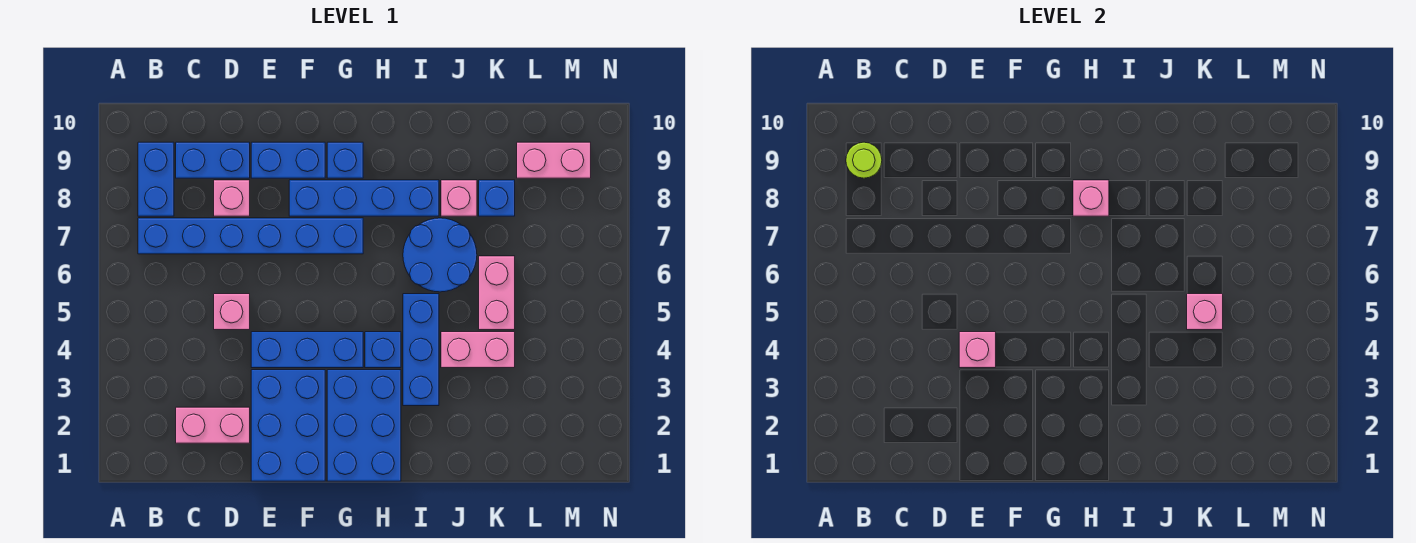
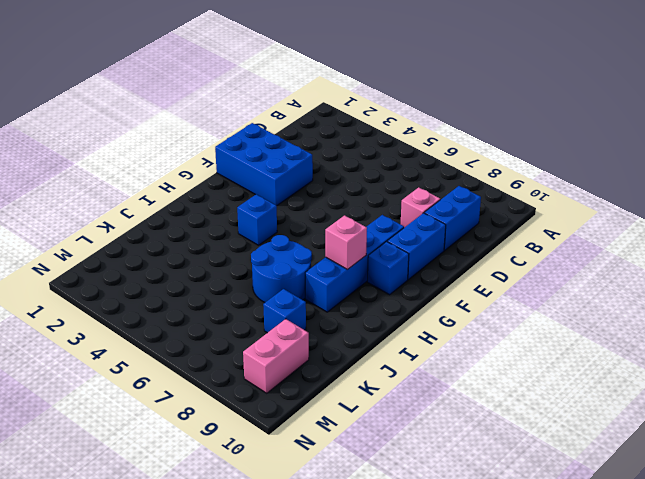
none -> blue 1x6 brick [138,218,363,254]
none -> blue 1x2 brick [138,142,174,216]
none -> pink 1x2 brick [176,407,250,443]

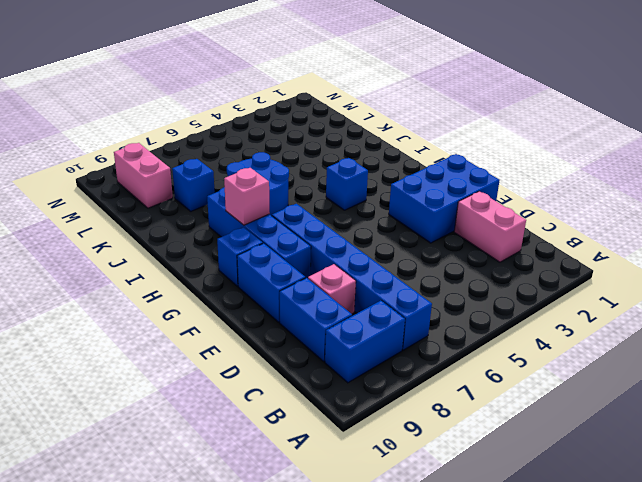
none -> pink 1x1 brick [214,294,250,330]
none -> blue 1x3 brick [251,332,363,368]
none -> blue 2x3 brick [327,370,401,481]

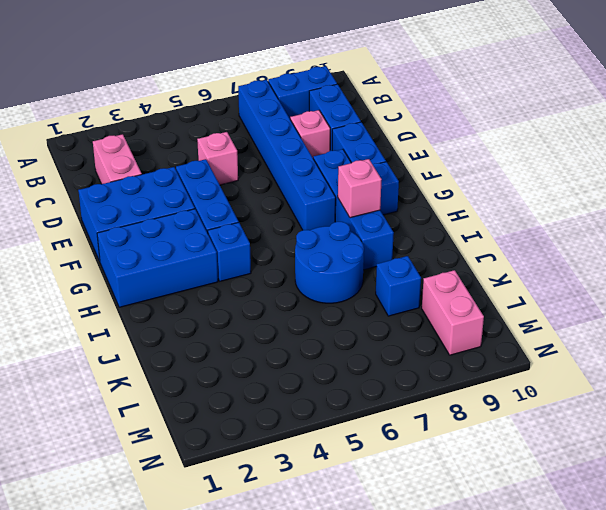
none -> blue 1x3 brick [403,294,439,406]
none -> pink 1x2 brick [441,332,515,368]
none -> pink 1x1 brick [441,180,477,216]

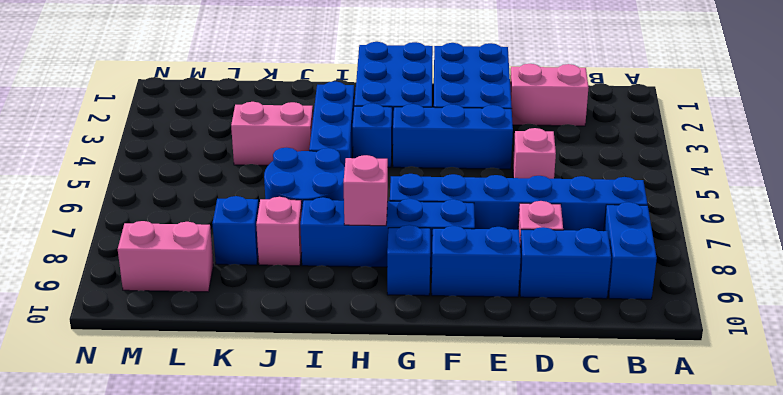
none -> pink 1x2 brick [479,256,515,330]
none -> lime 1x1 round brick [846,142,882,178]
none -> pink 1x1 brick [959,332,996,368]

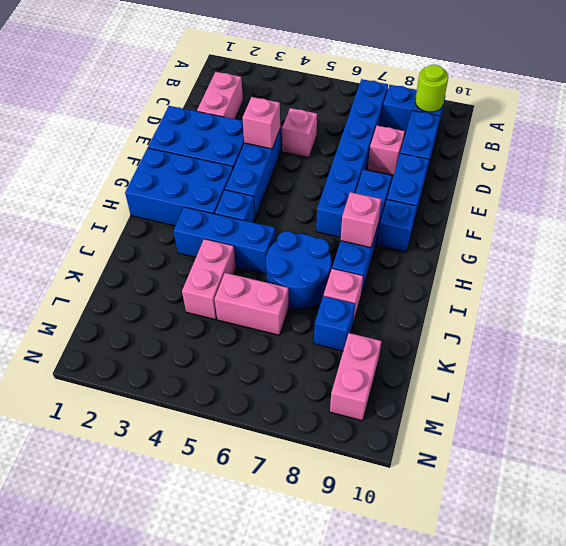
none -> pink 1x1 brick [1187,294,1223,330]

